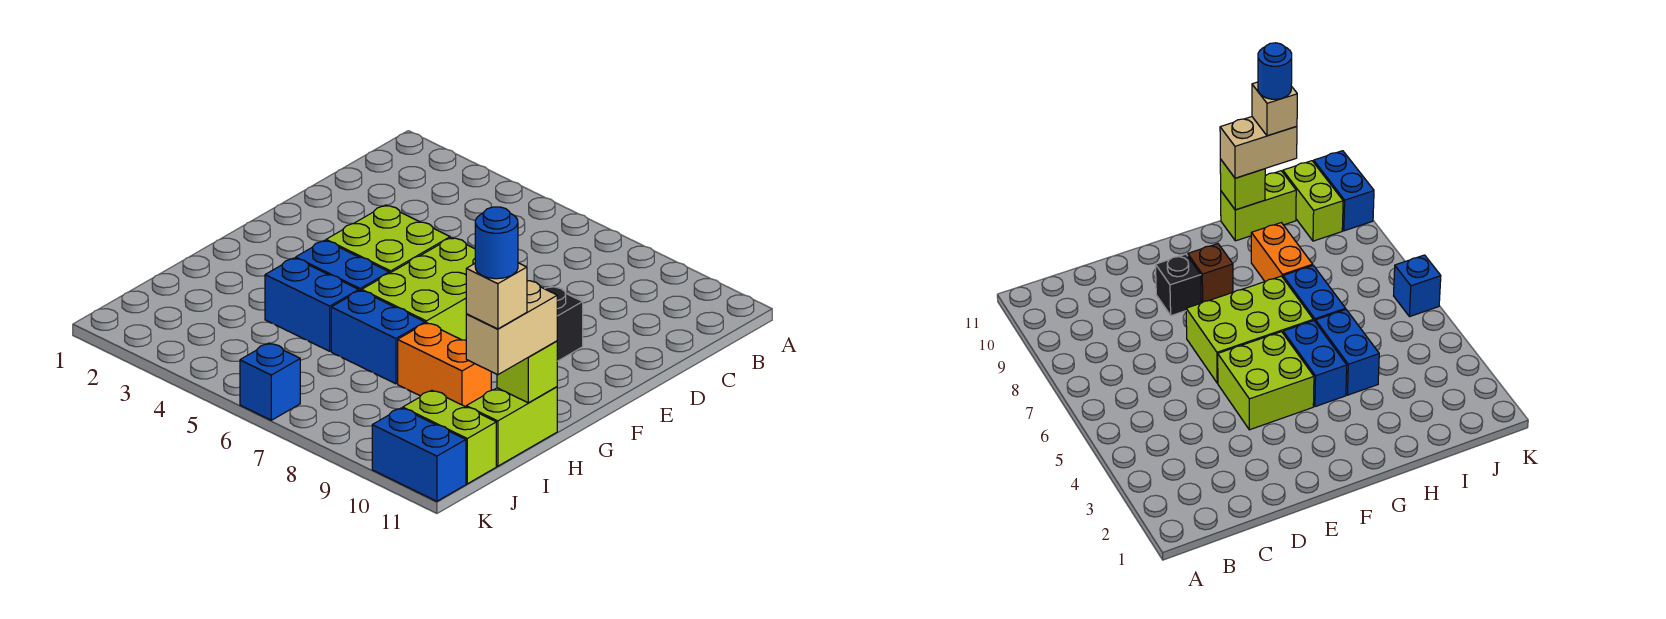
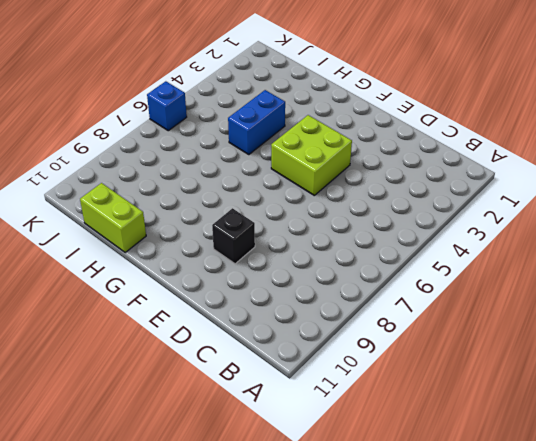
none -> lime 2x3 brick [362,238,475,340]
none -> brown 1x1 brick [1188,244,1233,303]
none -> blue 1x2 brick [296,240,389,291]

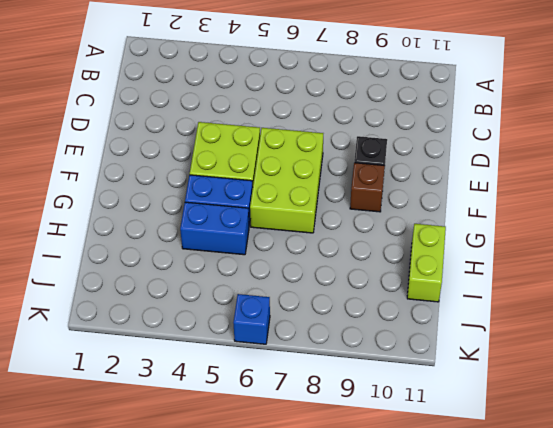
none -> blue 1x2 brick [331,290,425,384]
none -> orange 1x2 brick [398,323,491,407]
none -> lime 1x2 brick [403,390,496,484]

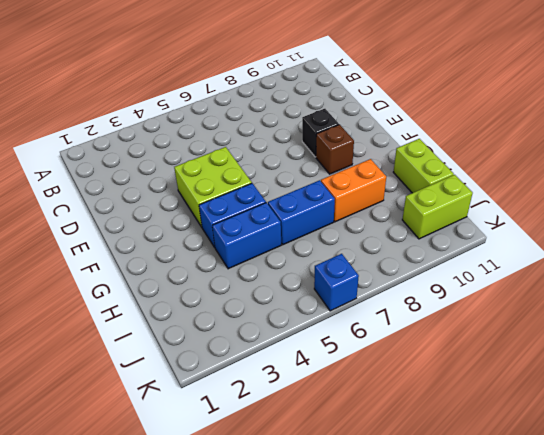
none -> lime 2x3 brick [362,238,475,340]
none -> blue 1x2 brick [372,408,466,501]
none -> lime 1x1 brick [497,341,557,403]

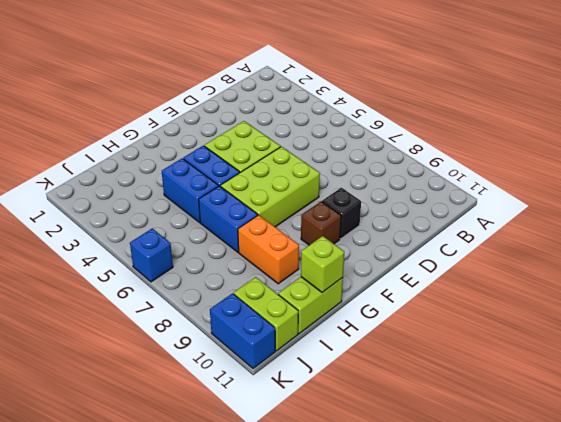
none -> tan 1x2 brick [466,281,557,375]
none -> tan 1x1 brick [466,263,527,329]
none -> blue 1x1 round brick [475,207,518,279]

